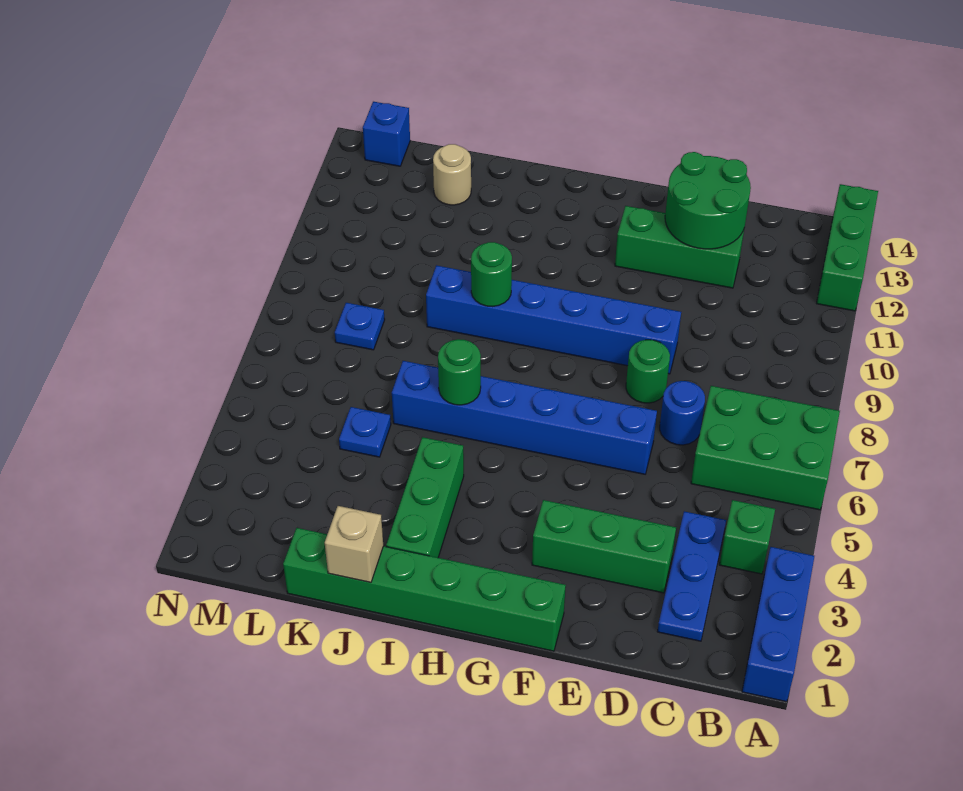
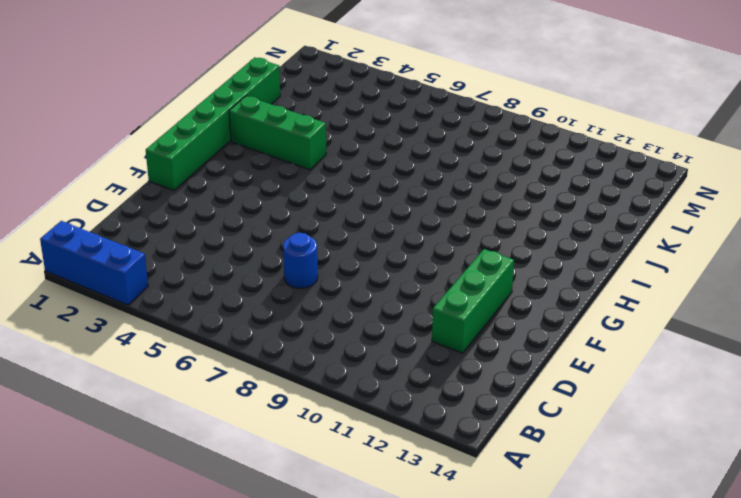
none -> green 2x3 brick [691,386,840,510]
none -> green 1x3 brick [816,184,878,311]
none -> green 1x1 brick [719,500,775,574]

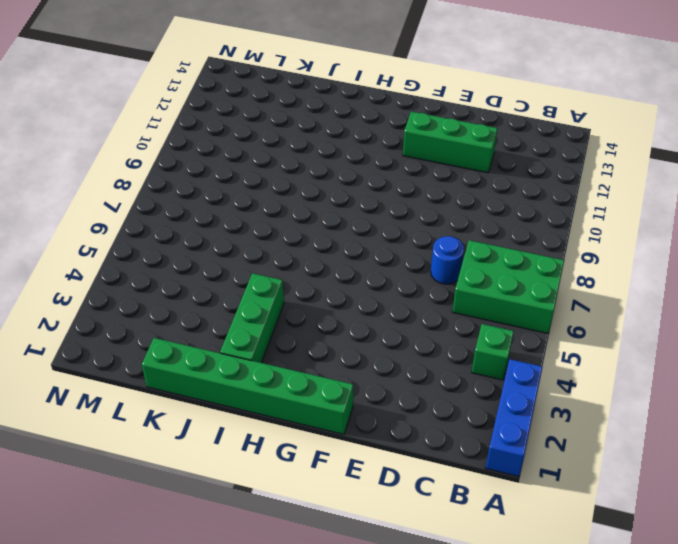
none -> green 1x3 brick [816,184,878,311]
none -> blue 1x3 plate [657,511,726,641]
none -> green 1x3 brick [532,500,676,593]

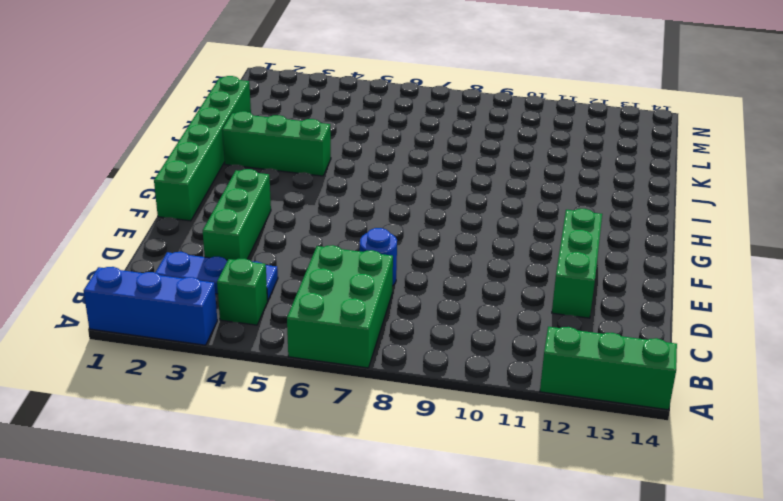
none -> blue 1x6 brick [392,361,657,474]
none -> green 1x1 round brick [626,340,670,403]
none -> blue 1x6 brick [426,265,681,374]

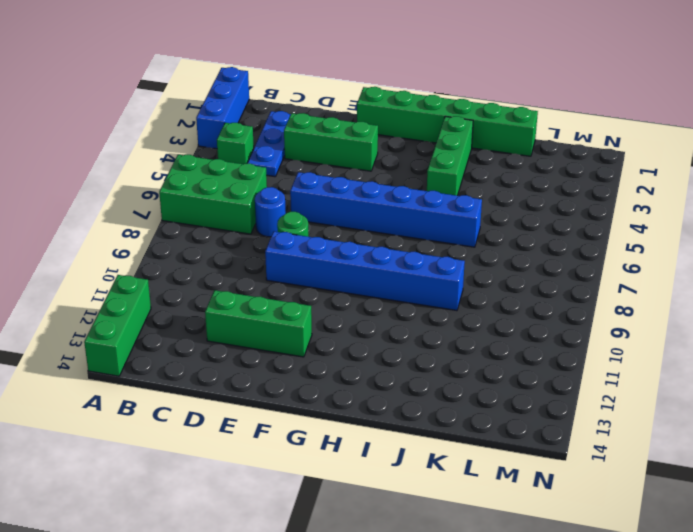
none -> blue 1x1 plate [339,407,391,457]
none -> tan 1x1 round brick [433,144,471,205]
none -> blue 1x1 plate [335,303,385,350]

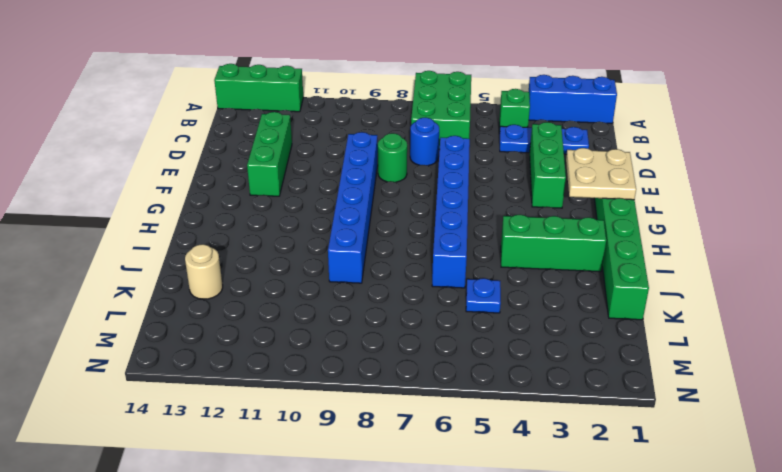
tan 2x2 plate [566,148,636,200] -> none
none -> blue 1x1 plate [335,303,385,350]
none -> blue 1x1 brick [363,102,410,166]
none -> green 2x2 round brick [665,152,751,249]

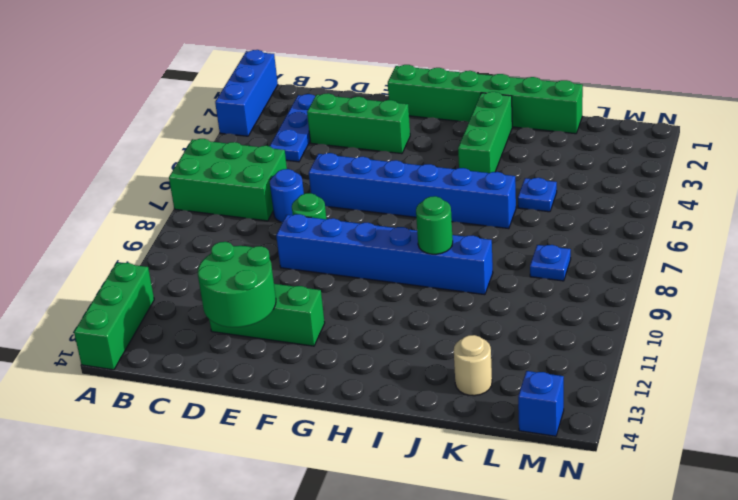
none -> green 1x1 brick [719,500,775,574]
none -> green 1x1 round brick [438,339,481,405]
none -> tan 1x1 brick [325,506,383,582]

